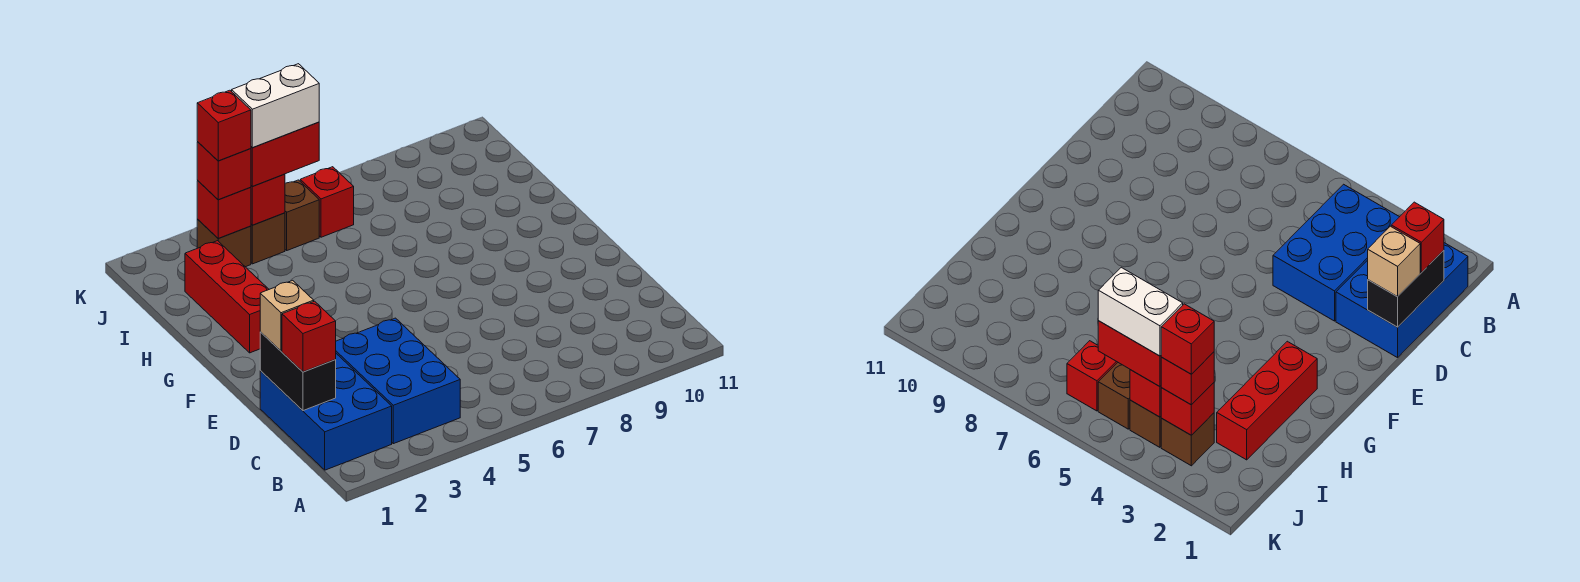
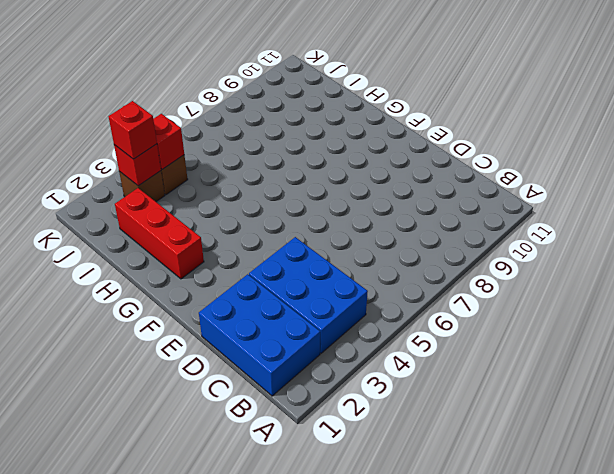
none -> brown 1x1 brick [285,180,319,250]
none -> red 1x1 brick [300,167,354,237]
none -> black 1x2 brick [260,332,336,411]

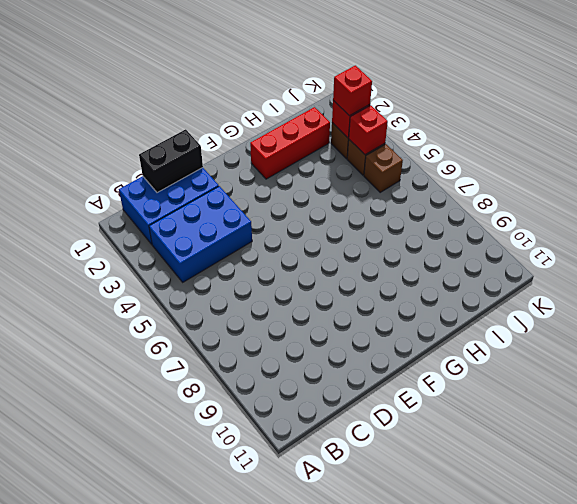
none -> red 1x1 brick [300,167,354,237]
none -> red 1x1 brick [282,301,336,372]
none -> tan 1x1 brick [260,280,314,351]

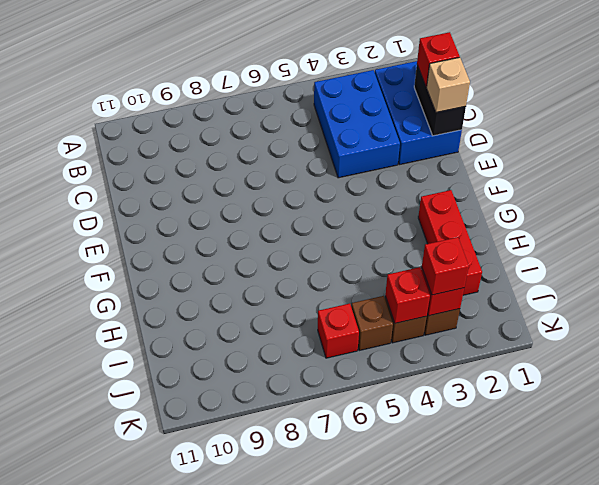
none -> red 1x2 brick [251,122,319,187]
none -> red 1x1 brick [197,90,251,161]
none -> white 1x2 brick [232,64,319,148]

